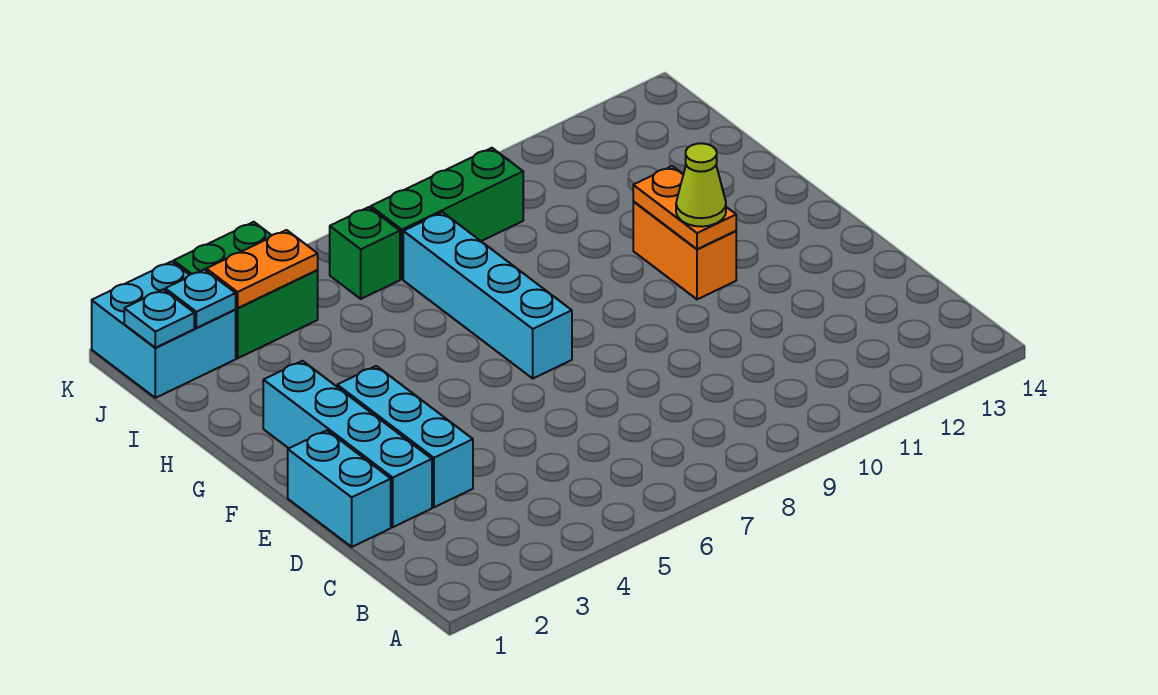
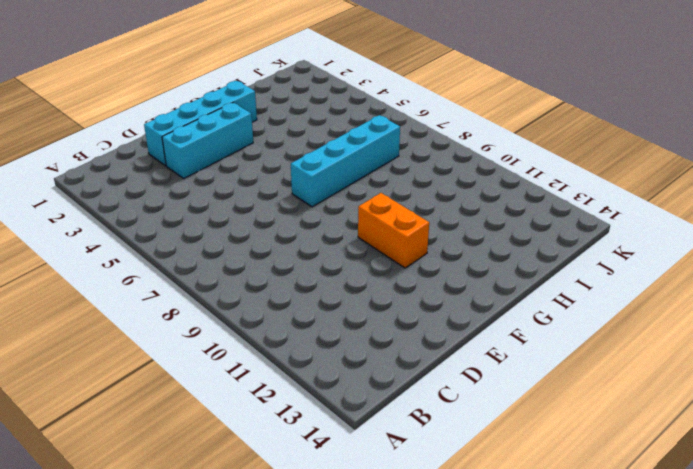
orange 1x2 brick [358,193,429,268] -> orange 1x2 brick turned to [633,202,736,299]
none -> cyan 1x2 brick [288,430,391,547]
none -> cyan 2x2 brick [92,261,236,398]
none -> green 2x2 brick [174,222,318,358]

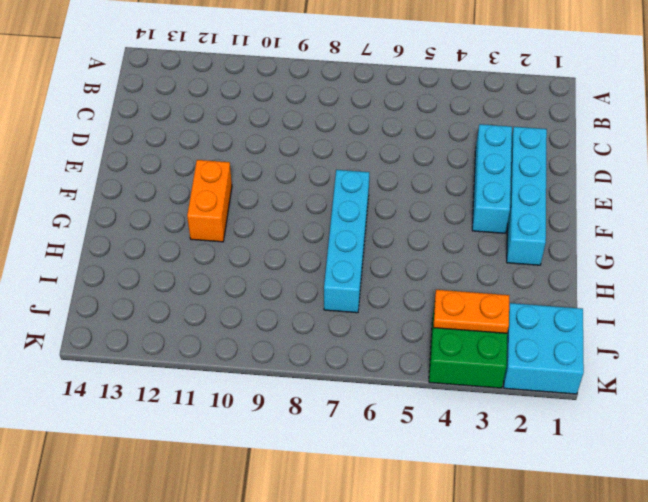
none -> cyan 1x2 brick [288,430,391,547]
none -> green 1x1 brick [330,207,400,299]
none -> green 1x3 brick [371,148,523,279]

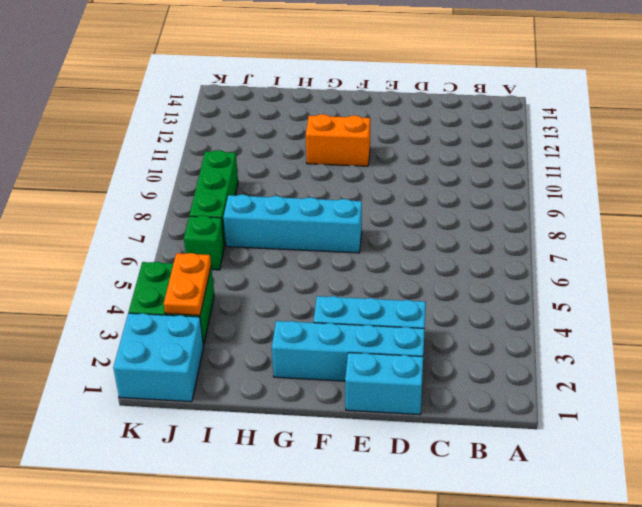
none -> orange 1x2 plate [633,166,736,249]
none -> cyan 1x1 plate [124,289,194,348]
none -> cyan 1x1 plate [165,270,236,328]

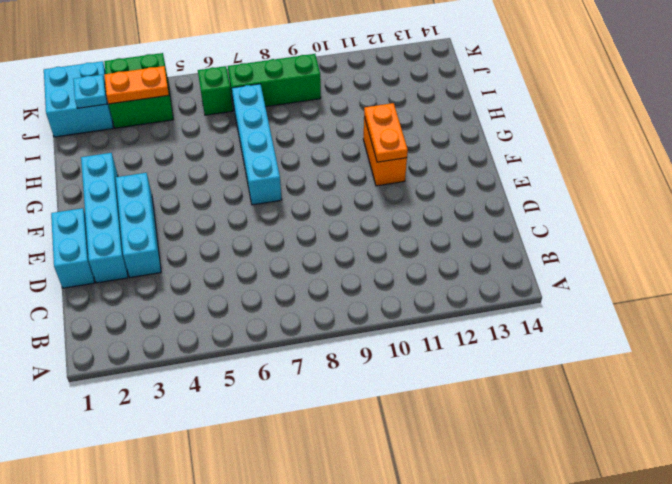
none -> cyan 1x1 plate [124,289,194,348]
none -> lime 1x1 cone [676,143,726,227]

